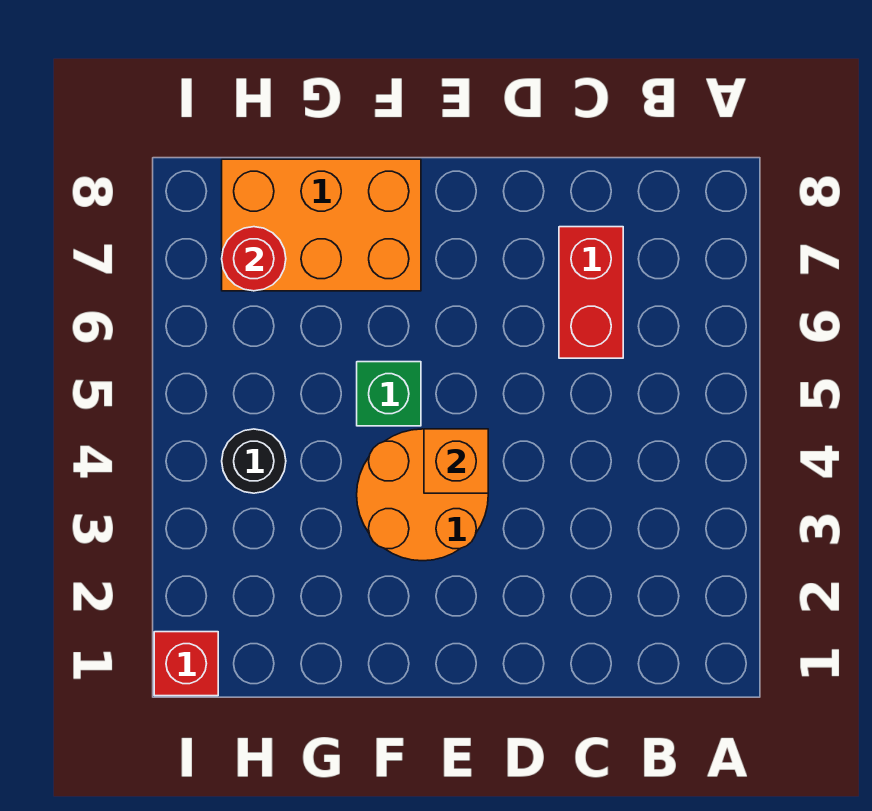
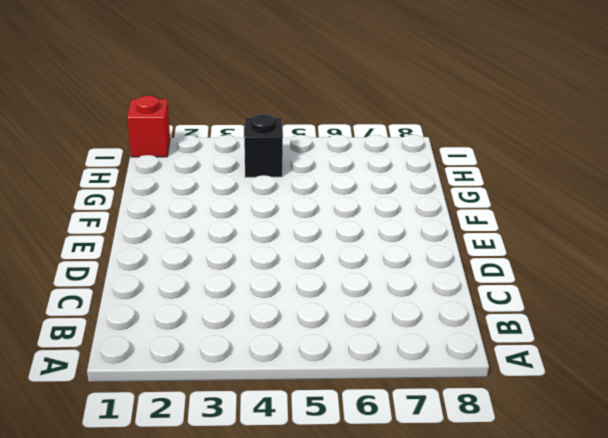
black 1x1 brick [244,114,283,177] -> black 1x1 round brick [222,429,286,493]
none -> red 1x2 brick [559,227,623,358]
none -> orange 2x2 round brick [357,429,488,561]

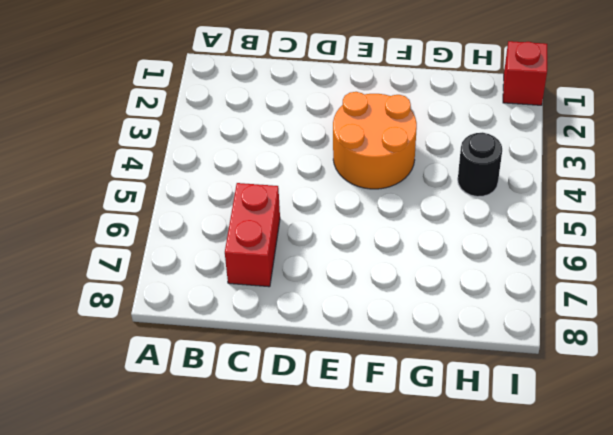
none -> green 1x1 brick [357,362,421,426]
none -> orange 2x3 brick [222,159,421,291]

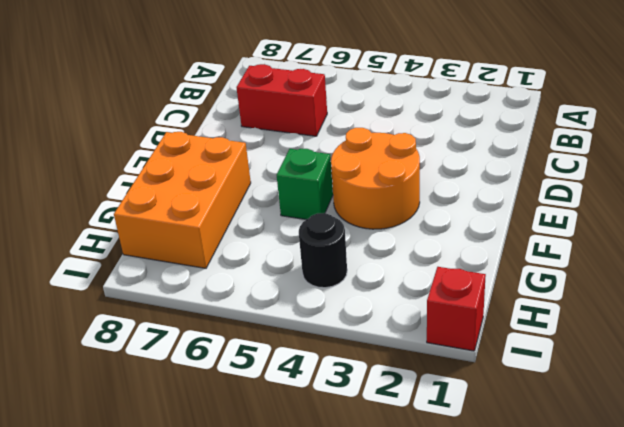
none -> orange 1x1 brick [424,429,488,493]
none -> red 1x1 round brick [222,227,286,291]

